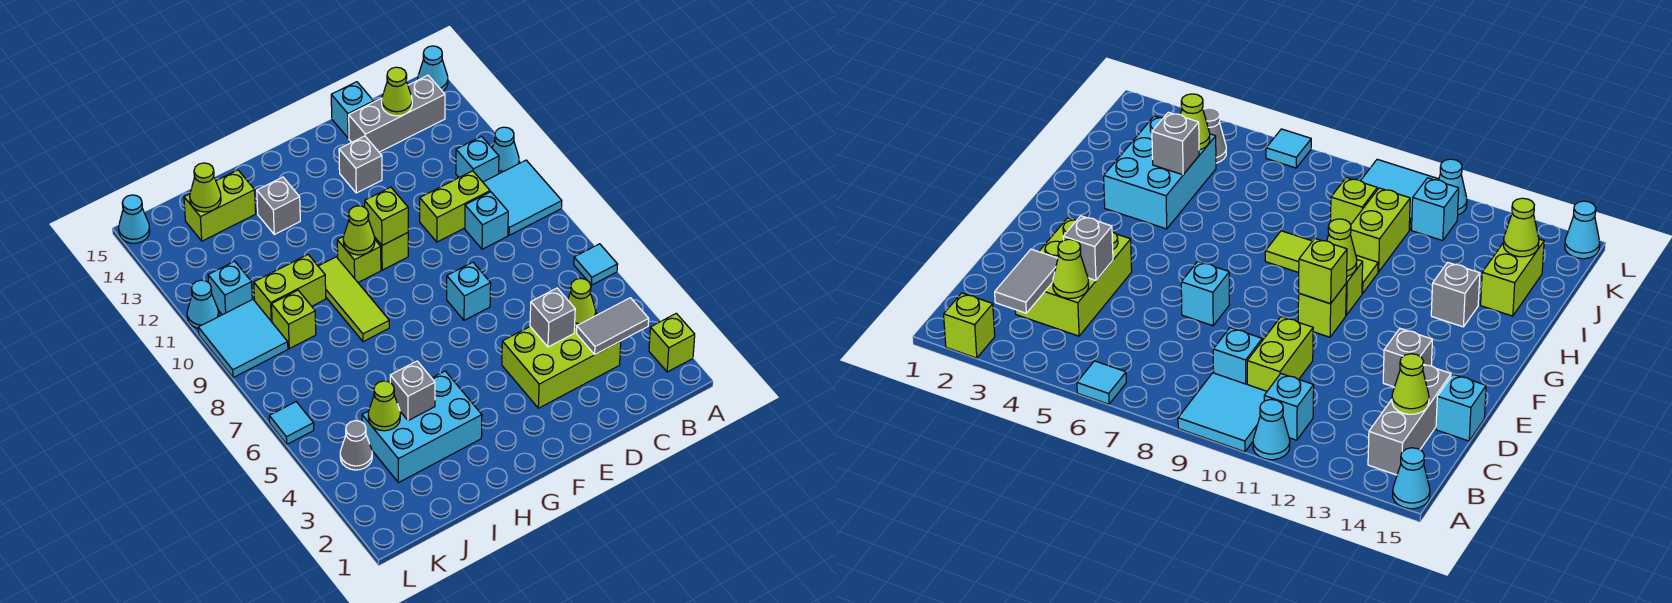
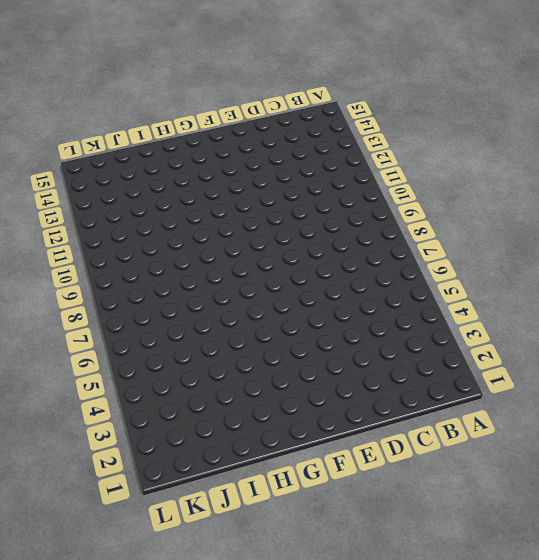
none -> lime 1x1 brick [649,313,695,372]
none -> cyan 1x1 tile [574,244,618,285]
none -> cyan 2x2 tile [483,160,562,235]
none -> cyan 1x1 cone [492,127,519,174]

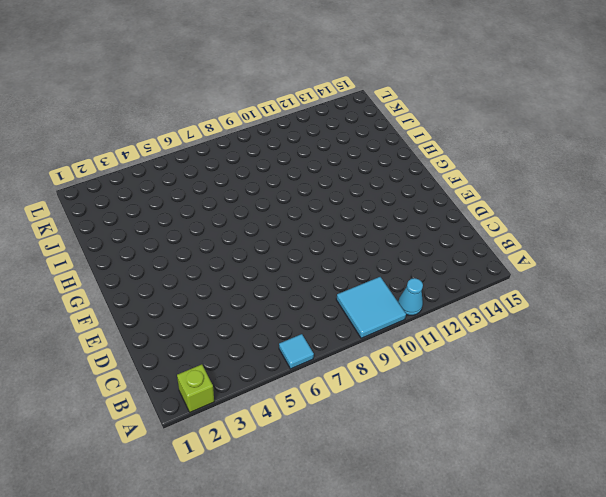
none -> cyan 1x1 cone [418,46,448,91]
none -> cyan 1x1 brick [456,136,499,182]
none -> grey 1x3 brick [349,75,445,152]
none -> lime 2x3 brick [502,313,621,408]

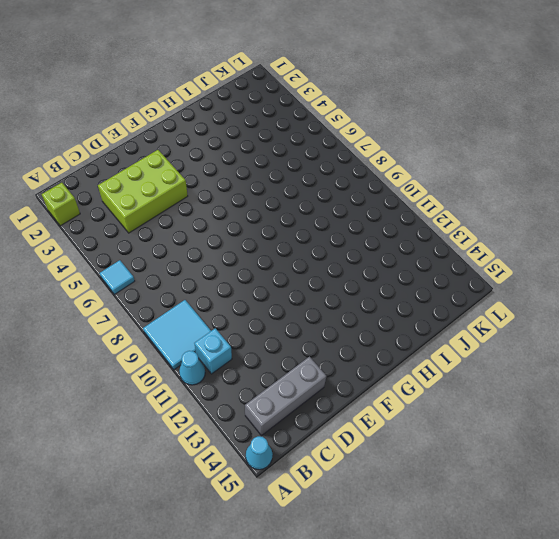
none -> cyan 1x1 brick [465,192,508,249]
none -> lime 1x2 brick [420,171,490,242]
none -> cyan 1x1 brick [331,82,374,138]
none -> cyan 1x1 brick [447,262,491,320]

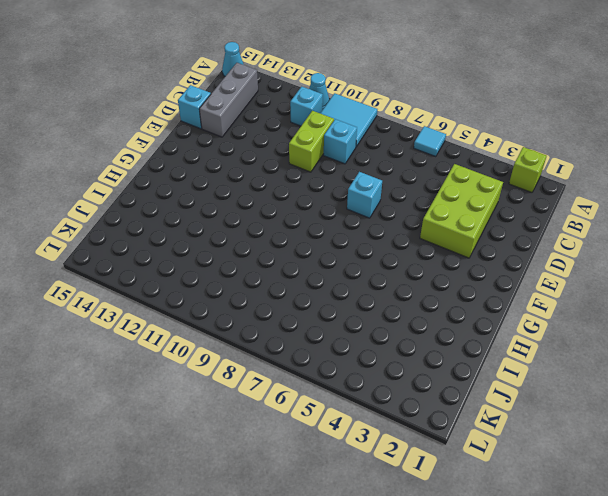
none -> grey 1x1 brick [339,136,382,193]
none -> lime 1x1 brick [374,233,408,270]
none -> lime 1x1 brick [337,236,381,282]
none -> cyan 2x3 brick [362,371,482,483]

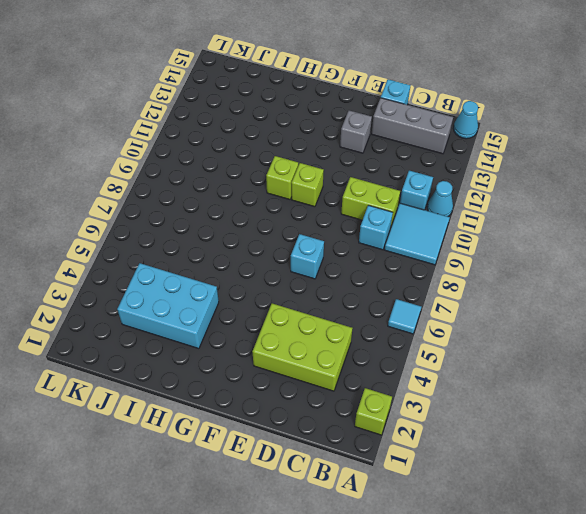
none -> lime 1x3 tile [318,257,389,342]
none -> grey 1x1 brick [257,177,300,234]
none -> lime 1x2 brick [254,255,326,322]
none -> lime 1x2 brick [184,170,256,241]

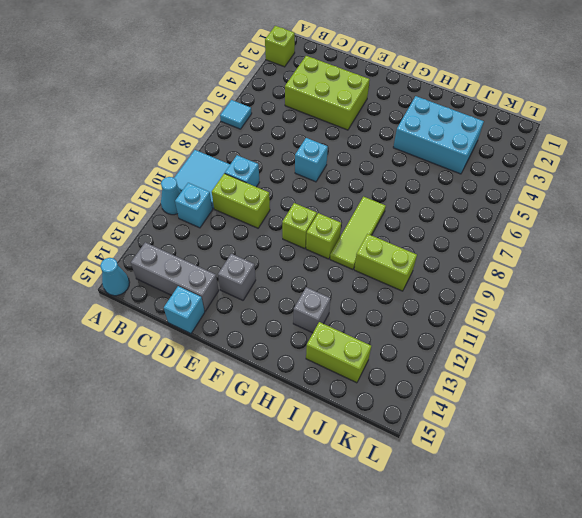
none -> lime 1x1 brick [272,290,316,349]
none -> grey 1x1 cone [340,421,372,470]
none -> cyan 2x2 tile [198,299,288,378]
none -> cyan 1x1 brick [208,261,252,315]

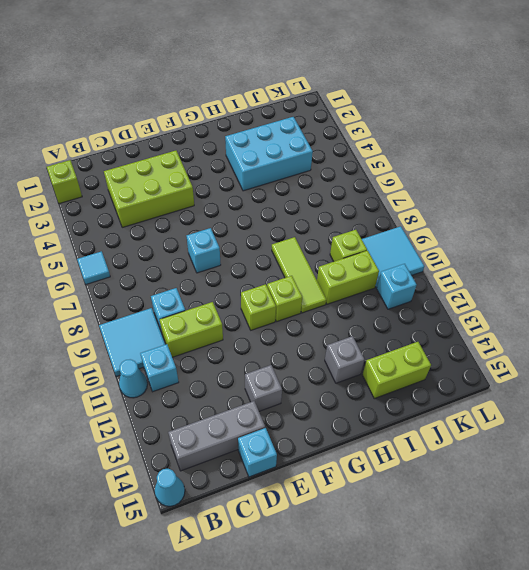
none -> grey 1x1 cone [340,421,372,470]
none -> cyan 1x1 tile [269,402,314,444]
none -> cyan 1x1 cone [187,280,219,328]
none -> cyan 1x1 cone [119,195,150,243]

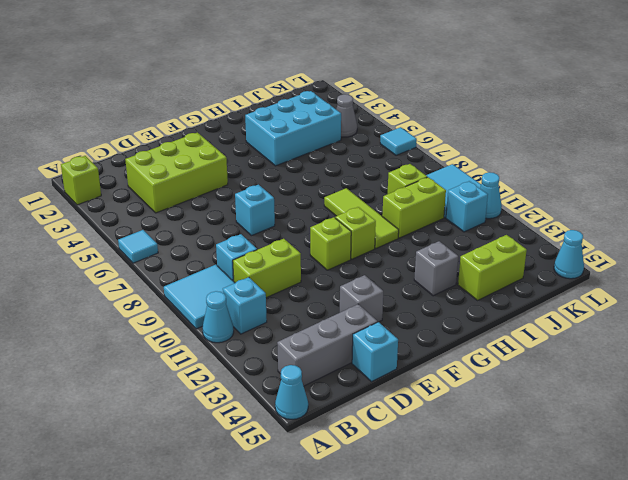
none -> grey 1x2 tile [577,298,649,354]
none -> lime 1x1 cone [568,278,596,327]
none -> lime 1x1 cone [382,67,412,116]
none -> grey 1x1 brick [530,288,575,347]

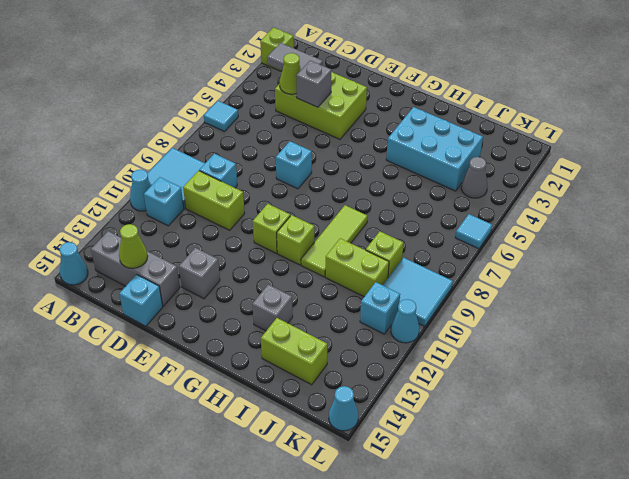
none -> lime 1x1 brick [365,187,408,245]
none -> lime 1x1 cone [343,206,375,255]
none -> grey 1x1 brick [390,361,435,421]
none -> lime 1x1 cone [368,381,400,431]

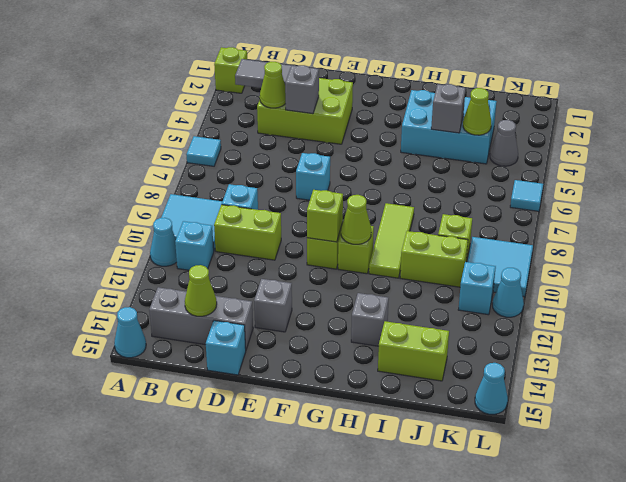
none -> lime 1x1 cone [190,163,221,212]

